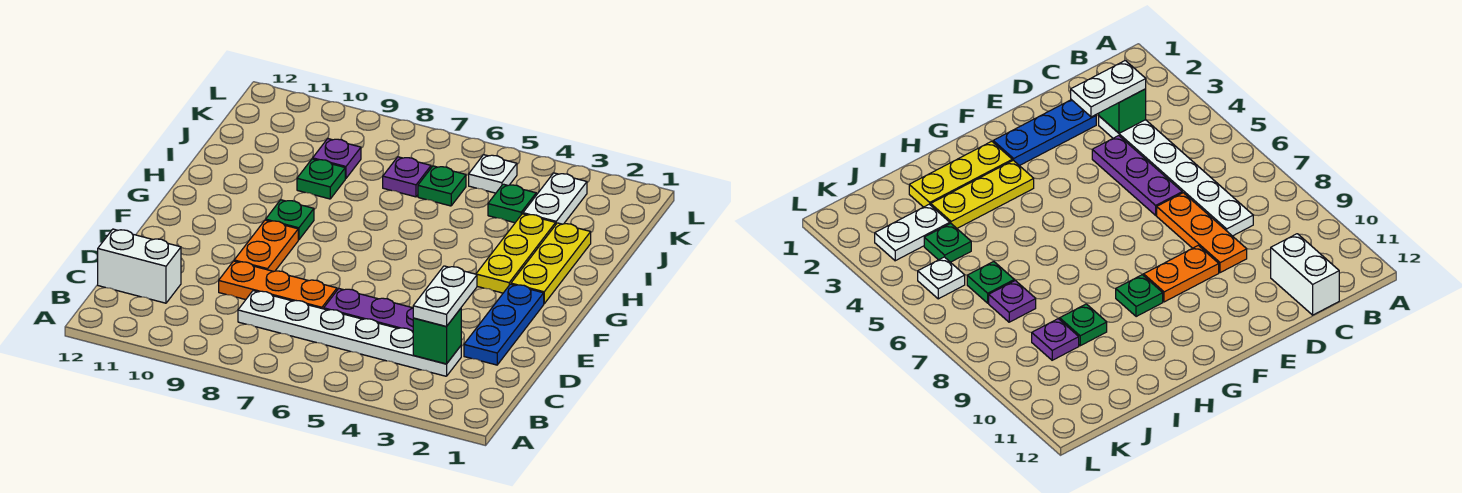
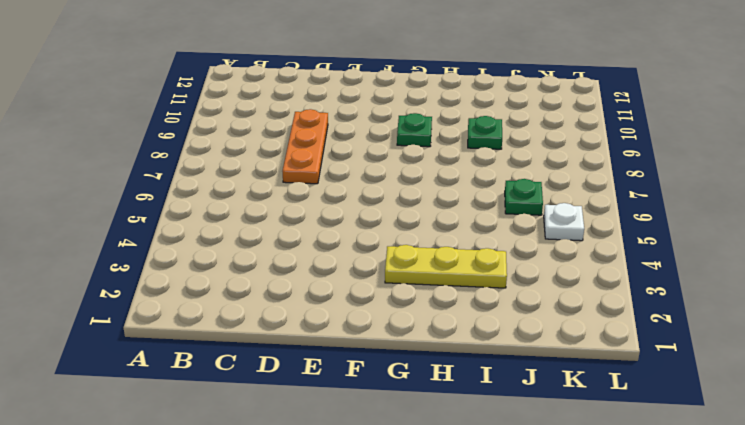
none -> white 1x6 plate [238,291,461,376]
none -> white 1x2 brick [98,229,181,303]
none -> blue 1x3 plate [464,284,544,365]

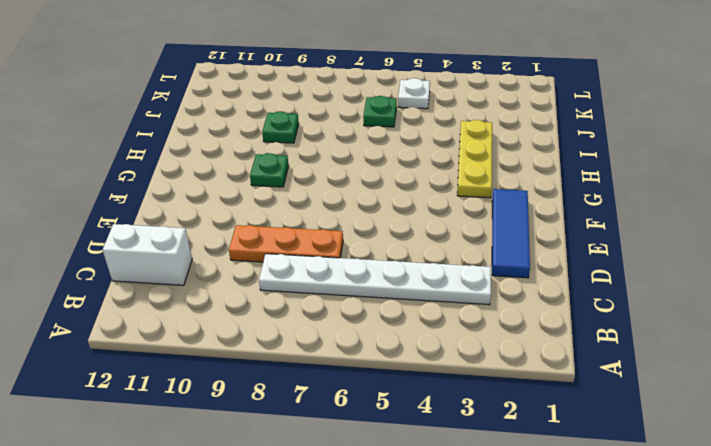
blue 1x3 tile [492,189,530,278] -> blue 1x3 plate [464,284,544,365]
none -> purple 1x3 plate [324,289,413,332]
none -> orange 1x2 plate [234,220,298,271]
none -> yellow 1x3 plate [511,223,591,304]

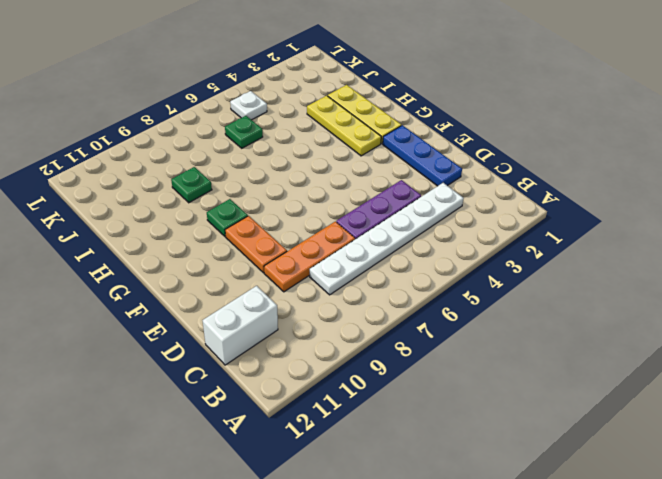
none -> white 1x2 plate [523,173,587,224]
none -> green 1x1 plate [488,184,536,223]
none -> purple 1x1 plate [383,157,431,197]

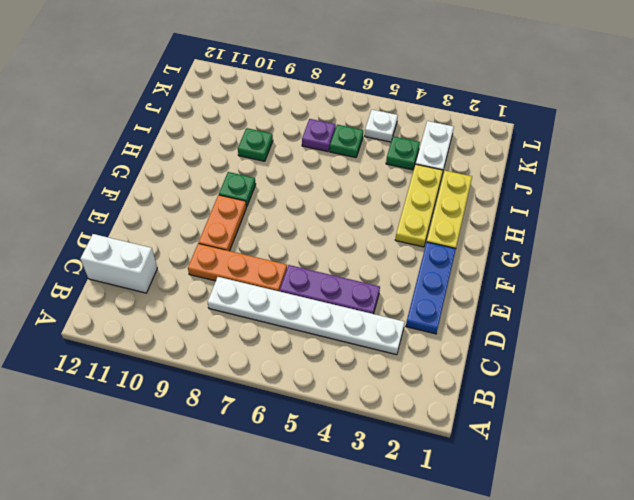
none -> purple 1x1 plate [313,139,361,179]
none -> green 1x1 brick [413,308,461,364]
none -> white 1x2 plate [413,266,477,326]

